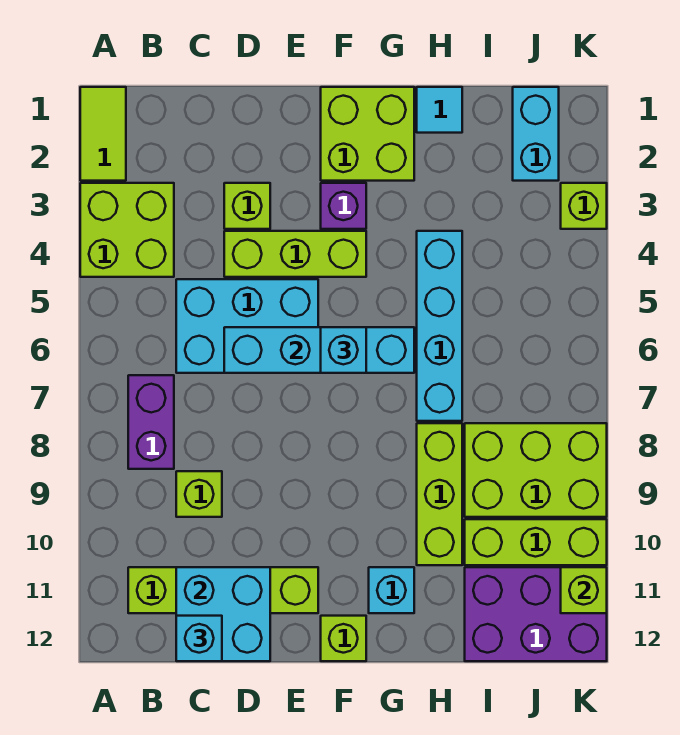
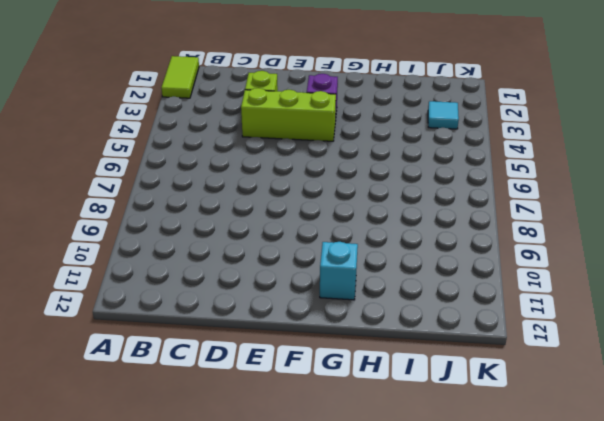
cyan 1x1 tile [428,101,459,129] -> cyan 1x1 tile moved to [417,87,462,133]
none -> lime 2x2 brick [80,183,174,277]
none -> purple 1x2 brick [128,375,174,469]
none -> lime 1x4 brick [128,567,318,613]

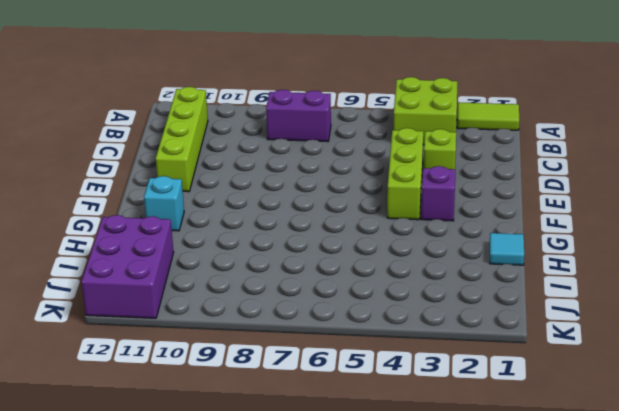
none -> cyan 2x3 brick [176,279,318,373]
none -> lime 1x1 brick [176,471,222,517]
none -> lime 2x2 brick [321,87,414,181]

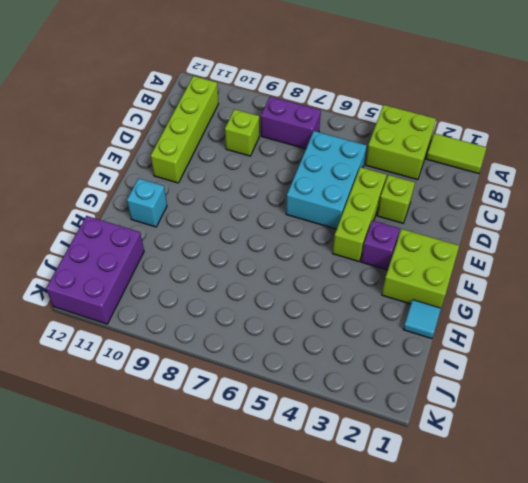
none -> lime 1x1 brick [321,616,366,661]
none -> cyan 1x4 brick [417,231,462,421]
none -> lime 1x3 brick [417,423,462,565]

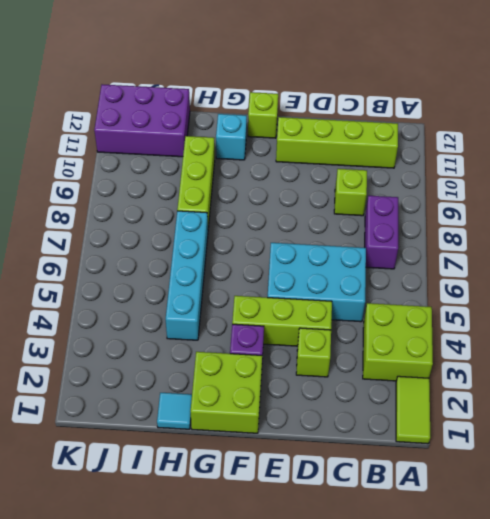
none -> lime 2x3 brick [465,423,607,517]
none -> lime 1x3 brick [465,519,607,565]
none -> cyan 1x2 brick [513,87,559,181]

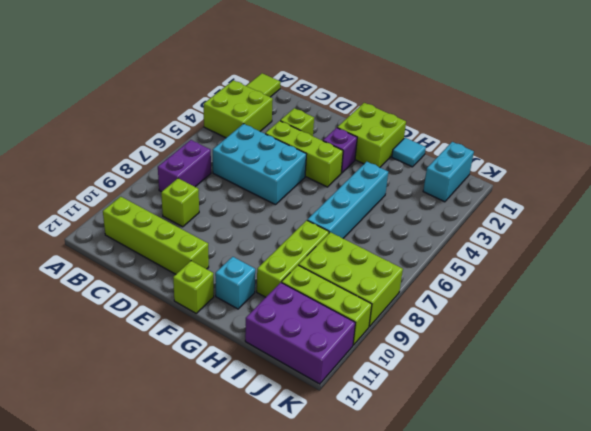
none -> lime 1x1 brick [561,183,607,229]
none -> cyan 2x2 brick [176,567,270,661]
none -> cyan 1x4 brick [224,327,414,373]

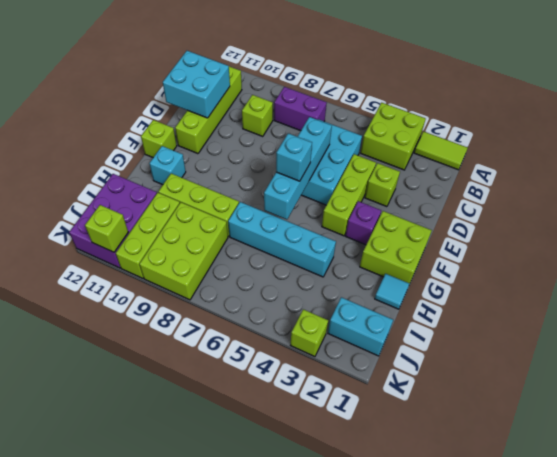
none -> cyan 1x1 brick [176,616,222,661]

